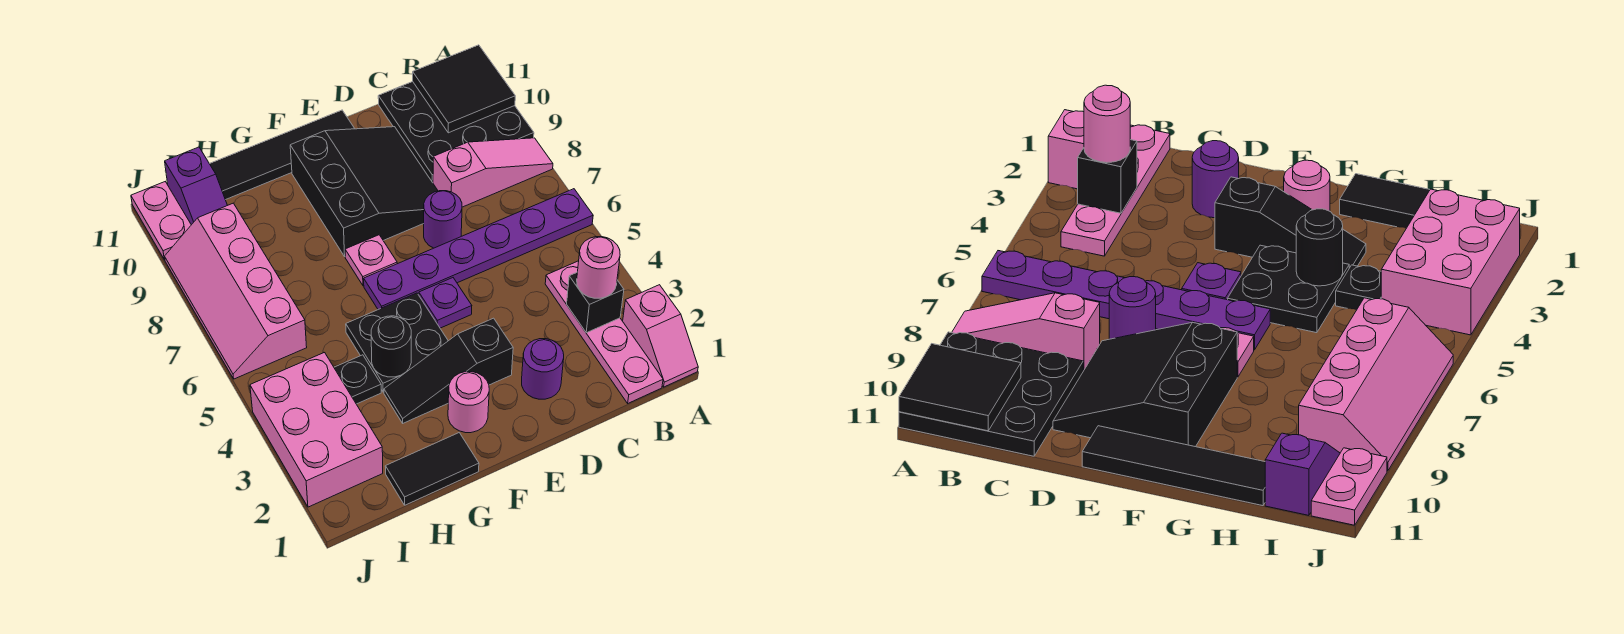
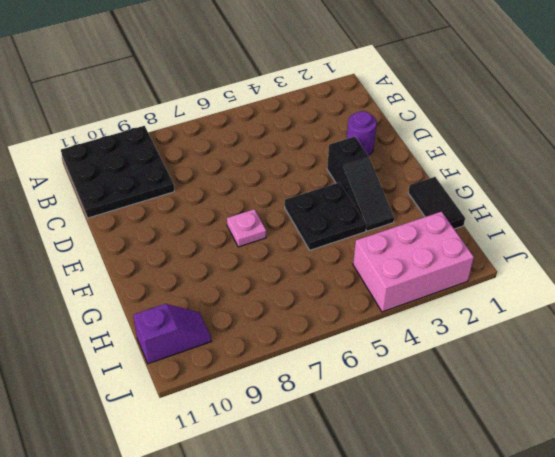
none -> pink 1x2 slope [623,285,698,387]
none -> purple 1x6 plate [364,189,593,309]
none -> pink 1x3 slope [433,138,553,207]

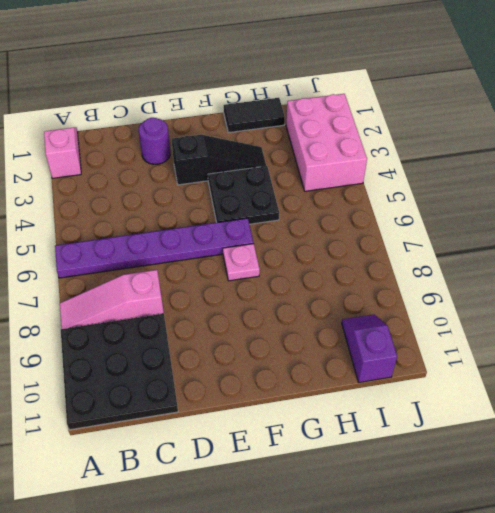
none -> pink 1x4 plate [545,261,663,403]
none -> purple 1x1 round brick [424,191,462,248]
none -> black 3x3 slope [290,127,438,256]

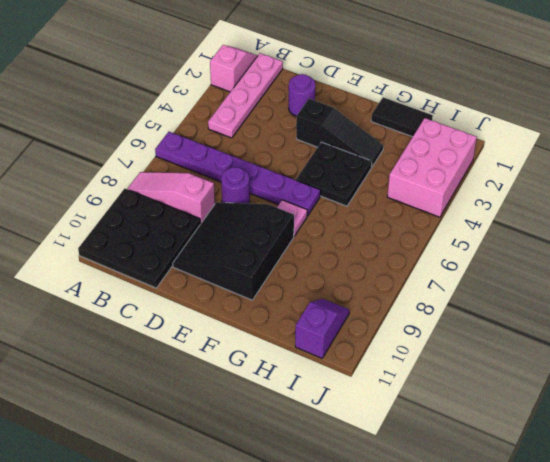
none -> purple 1x1 plate [419,278,472,328]
none -> black 1x4 tile [210,110,355,200]
none -> pink 1x1 round brick [448,372,489,433]

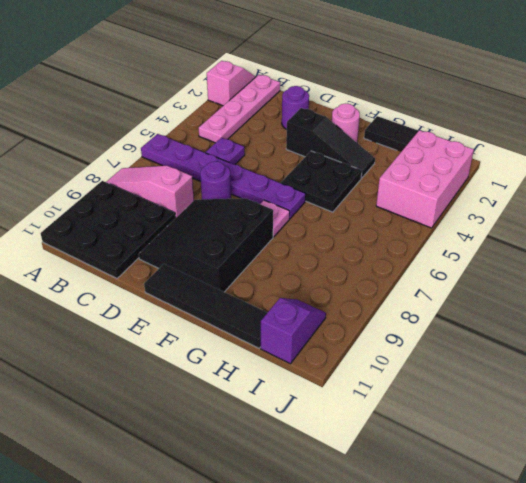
purple 1x1 plate [206,138,245,164] -> purple 1x1 plate moved to [419,278,472,328]
none -> black 1x1 plate [334,355,381,404]
none -> pink 2x4 slope [165,203,307,379]
none -> pink 1x2 plate [131,182,191,260]

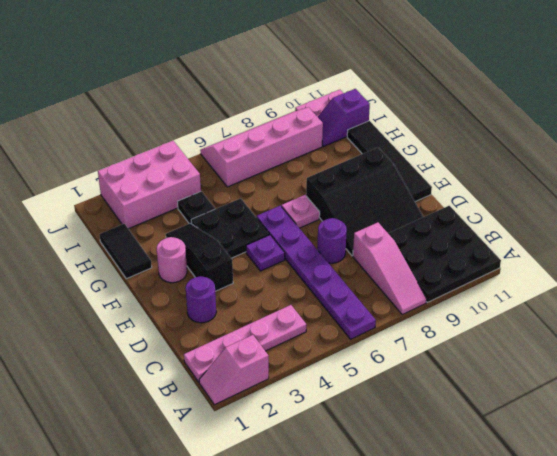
none -> black 2x2 tile [413,45,515,133]
none -> black 1x1 brick [567,273,624,333]
none -> black 1x1 round brick [371,316,411,377]

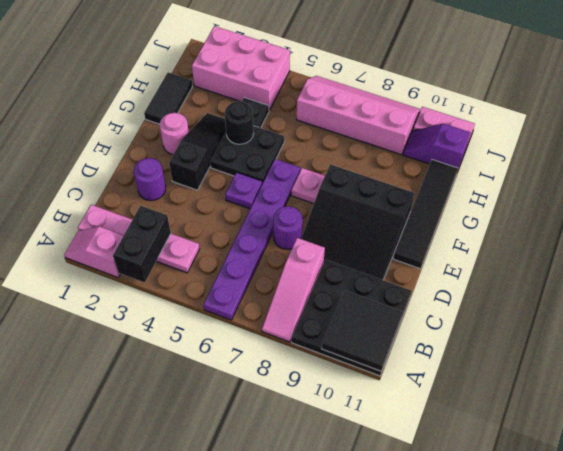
black 1x2 brick [113,206,171,283] -> black 1x1 brick [567,273,624,333]
none -> pink 1x1 round brick [577,237,620,298]

